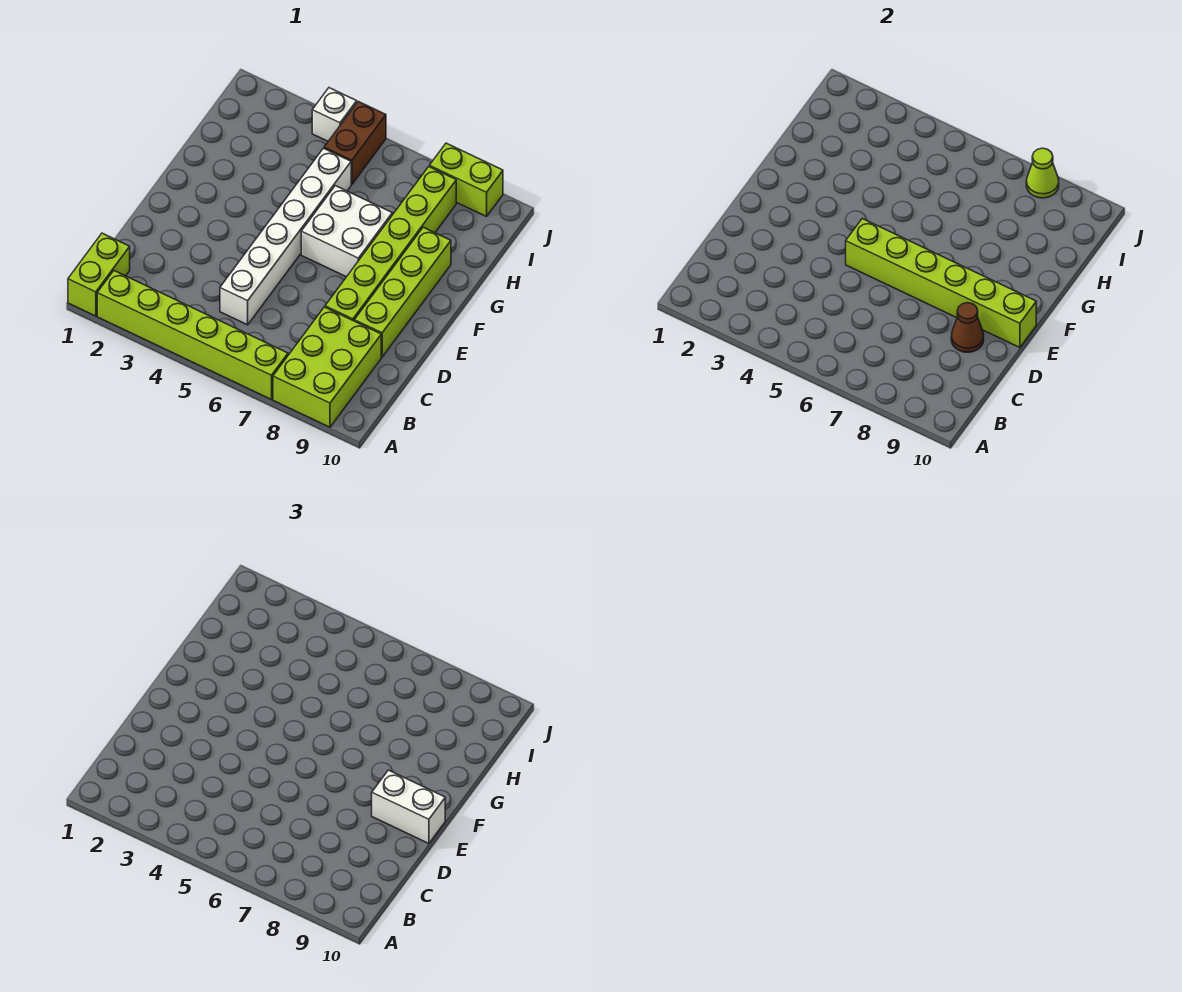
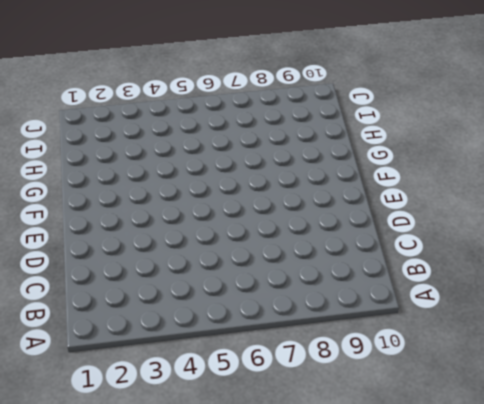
none -> lime 1x2 brick [68,233,130,316]
none -> lime 1x6 brick [97,271,288,400]
none -> lime 2x3 brick [273,307,381,427]

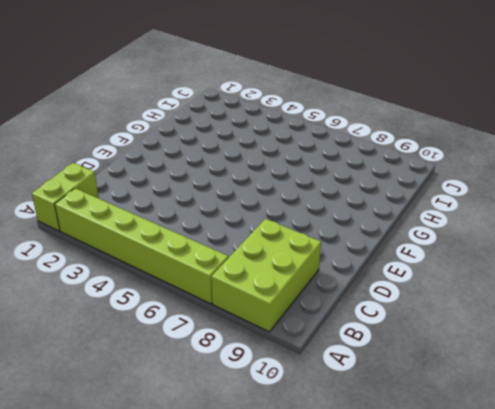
none -> white 1x6 brick [220,148,351,325]
none -> lime 1x6 brick [325,167,456,321]
none -> lime 1x4 brick [354,227,451,357]

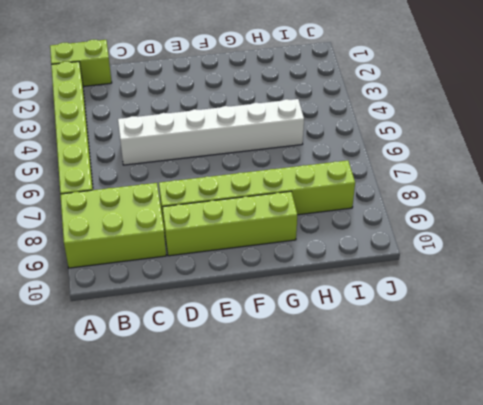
none -> white 2x2 brick [301,186,392,277]
none -> brown 1x2 brick [324,102,386,184]
none -> white 1x1 brick [312,88,357,141]

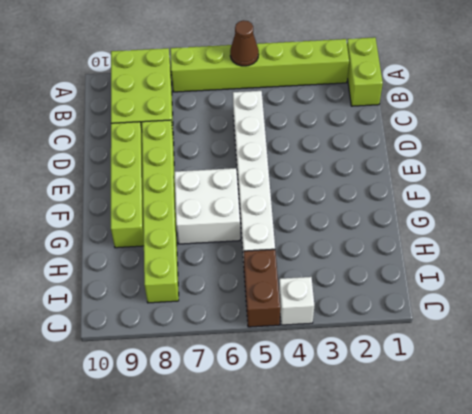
brown 1x1 cone [230,20,259,66] -> brown 1x1 cone moved to [951,303,984,352]
none -> lime 1x2 brick [429,143,503,217]
none -> lime 1x6 brick [846,219,1036,348]
none -> lime 1x1 cone [1026,148,1059,198]

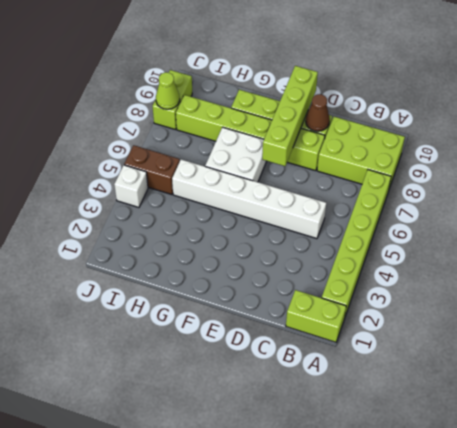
lime 1x4 brick [262,66,318,166] -> lime 1x6 brick [846,219,1036,348]
none -> white 1x2 brick [372,770,445,844]

